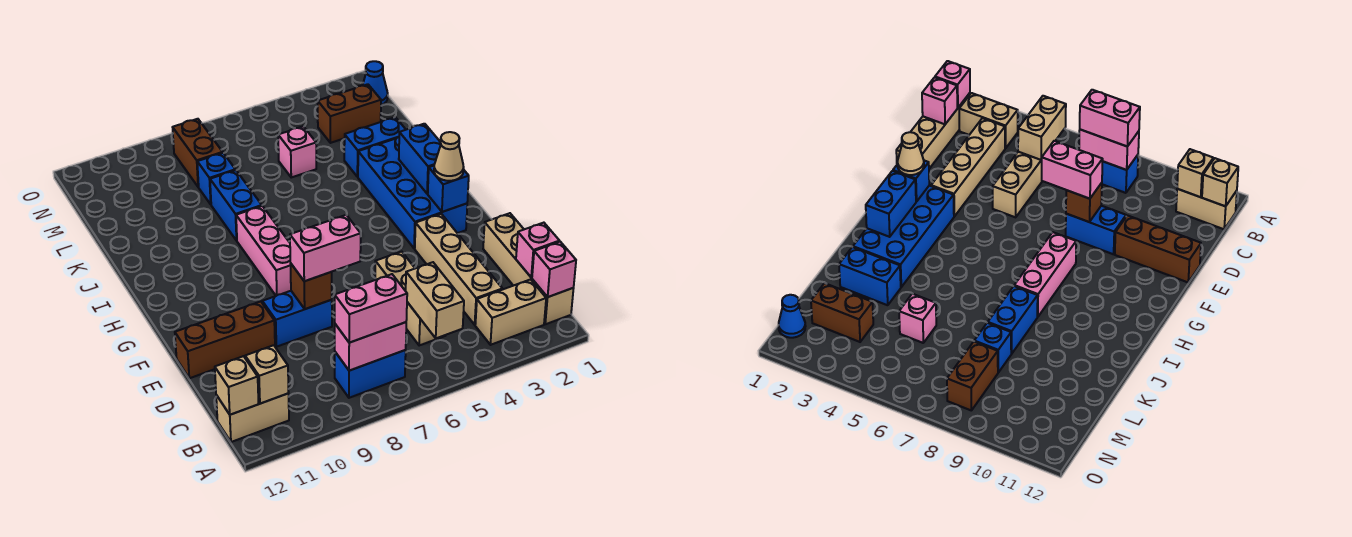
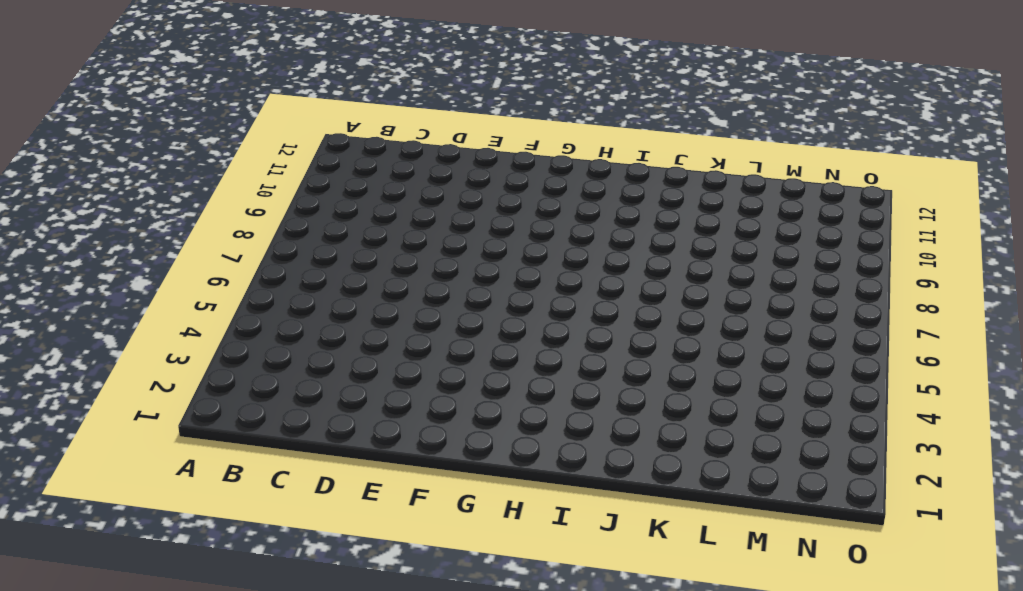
none -> tan 1x4 brick [483,213,574,324]
none -> tan 1x2 brick [475,279,546,345]
none -> blue 1x2 brick [335,350,406,398]

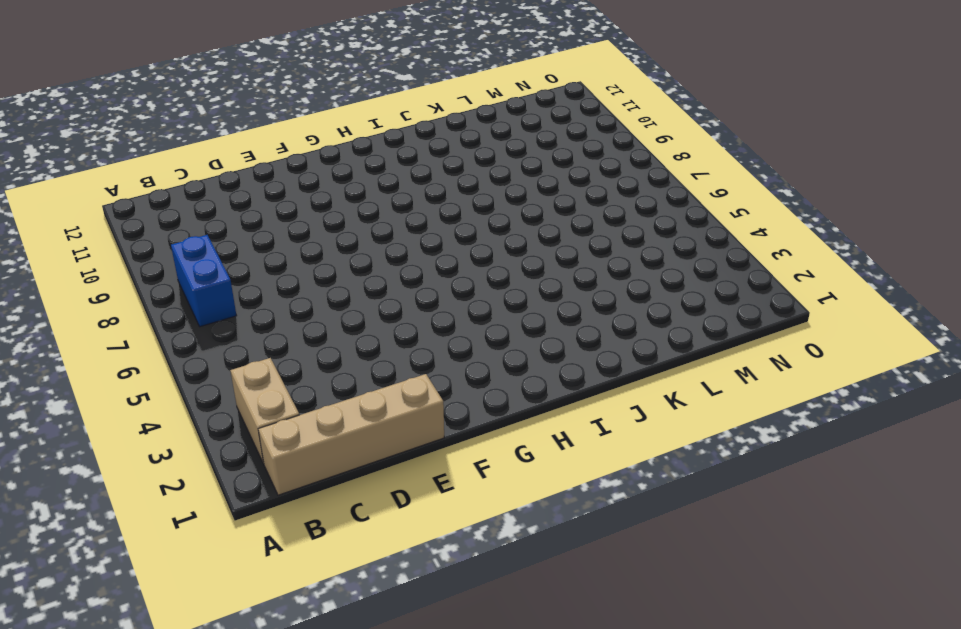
none -> tan 1x2 brick [216,394,289,442]
none -> tan 1x4 brick [415,214,502,325]
none -> tan 1x3 brick [375,252,446,346]

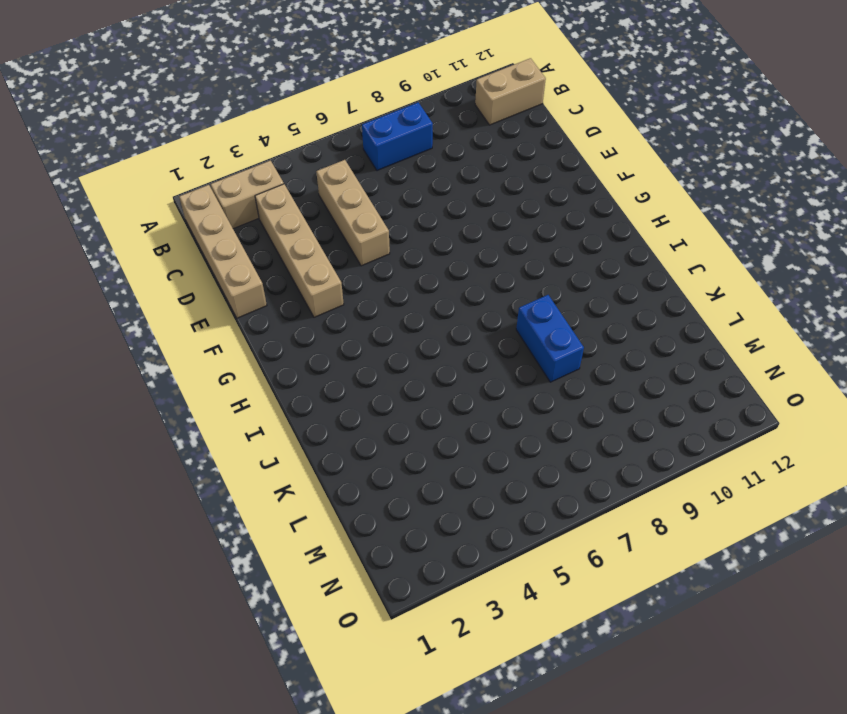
none -> blue 1x2 brick [262,291,332,347]
none -> brown 1x3 brick [175,302,275,378]
none -> blue 2x4 brick [358,137,467,249]

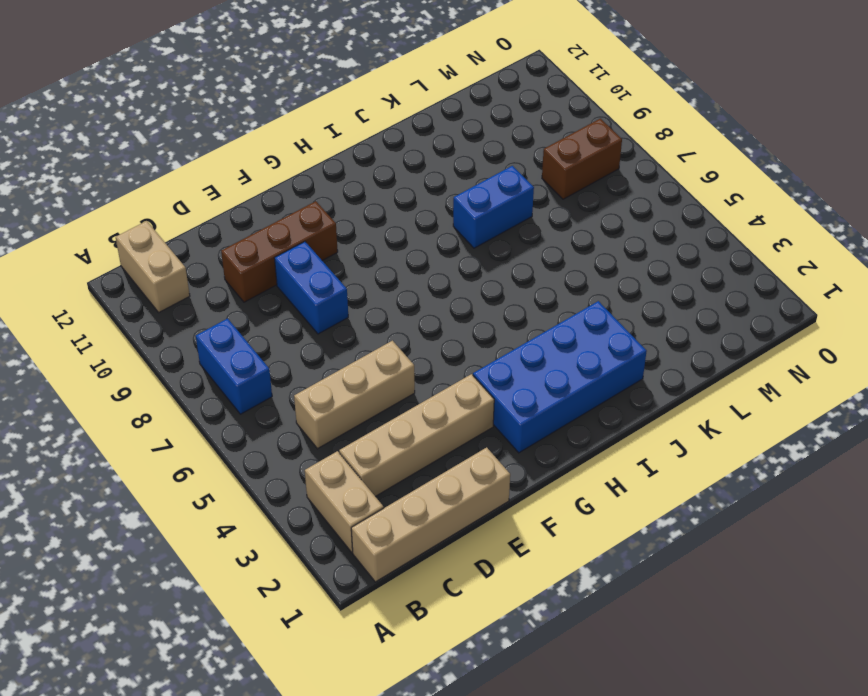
brown 1x3 brick [221,201,338,302] -> brown 1x3 brick turned to [175,302,275,378]
none -> pink 1x3 brick [236,206,291,296]
none -> blue 1x2 brick [344,117,406,177]
none -> pink 1x1 brick [278,126,316,177]

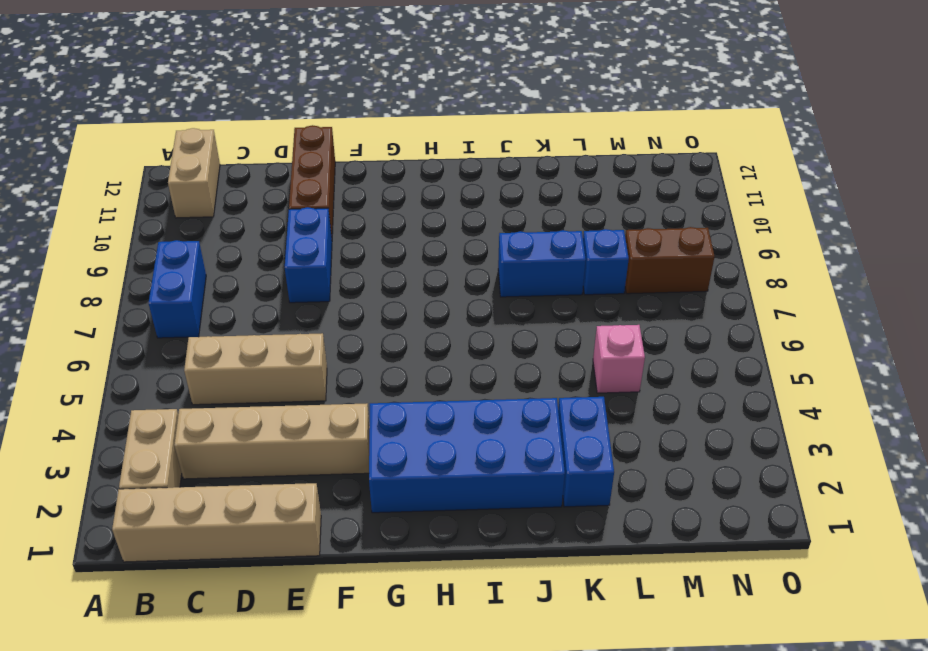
none -> pink 1x3 brick [236,206,291,296]
none -> brown 1x2 brick [318,84,381,143]
none -> blue 1x1 cone [363,61,388,105]

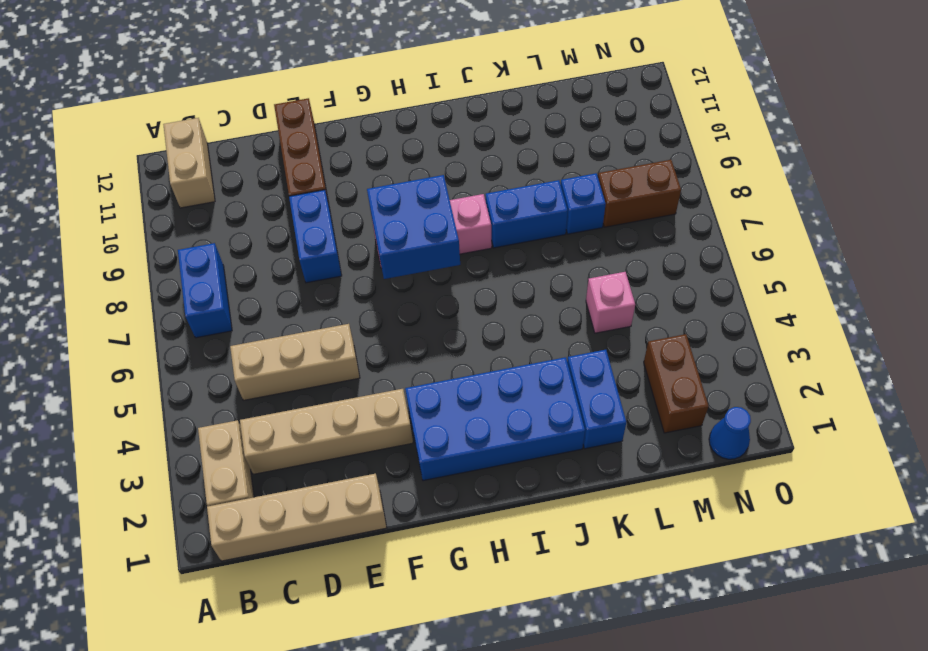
blue 2x2 brick [367,175,460,279] -> none
none -> pink 1x1 brick [532,242,576,297]
none -> tan 1x2 brick [406,262,464,338]
none -> pink 1x2 brick [335,322,406,371]

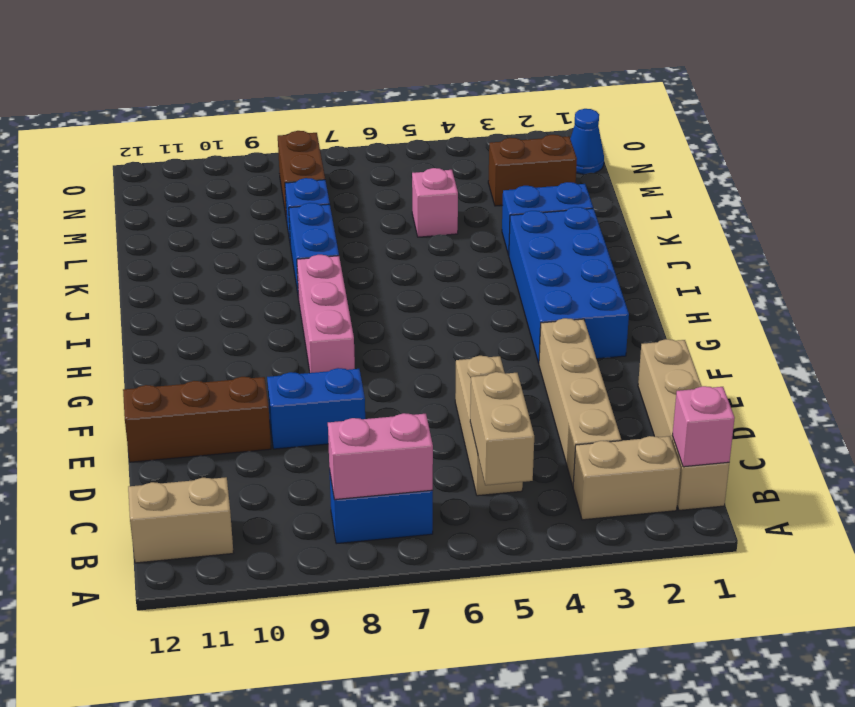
none -> tan 1x1 brick [245,345,289,404]
none -> tan 1x1 brick [215,356,259,415]
none -> pink 1x1 brick [516,223,559,278]

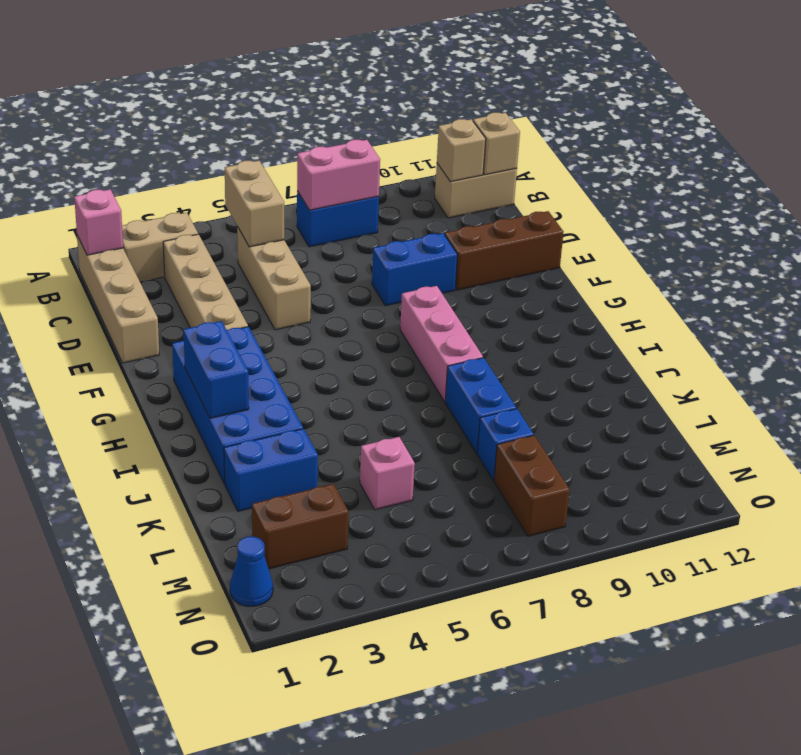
none -> pink 1x1 brick [516,223,559,278]
none -> brown 1x1 brick [290,263,332,309]
none -> blue 1x1 brick [428,166,469,212]

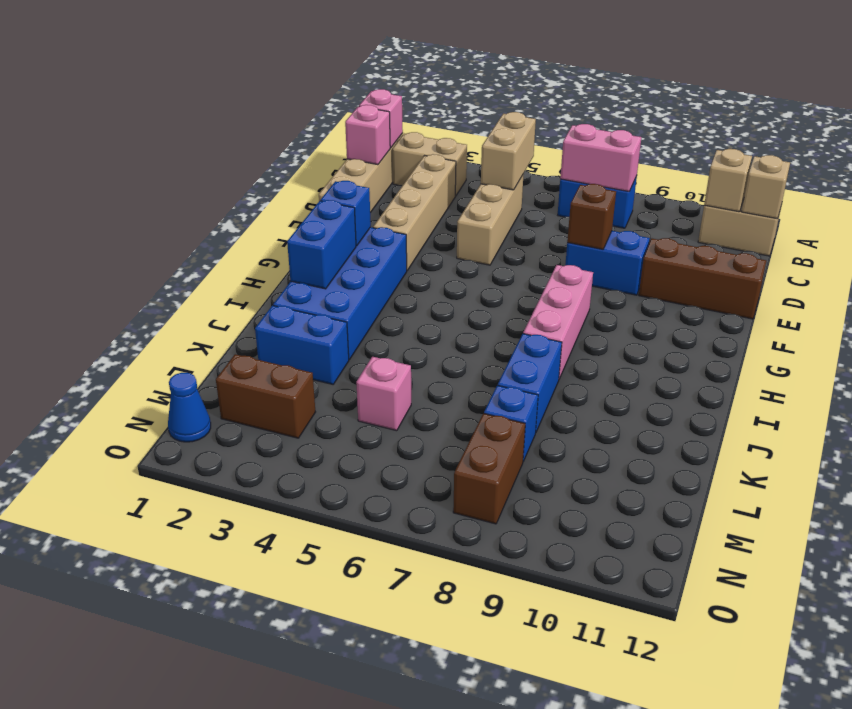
none -> pink 1x2 brick [335,274,407,343]
none -> pink 1x2 brick [290,215,361,281]
none -> tan 1x1 cone [434,132,464,181]

